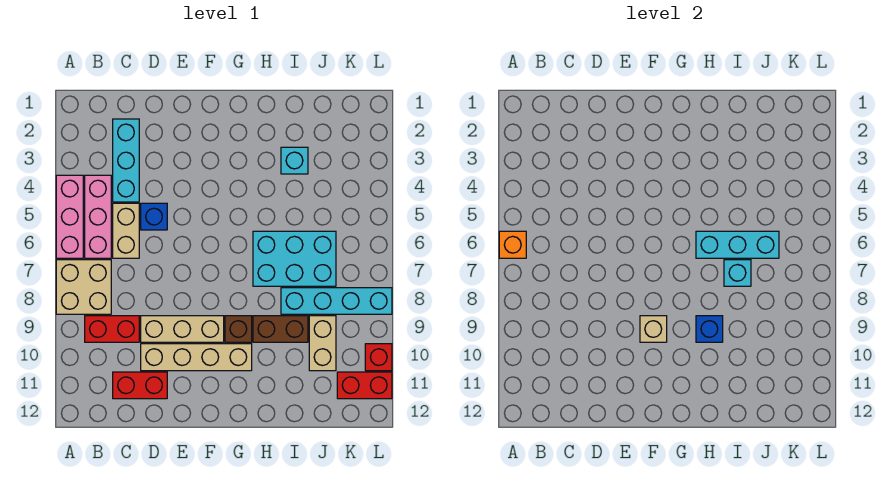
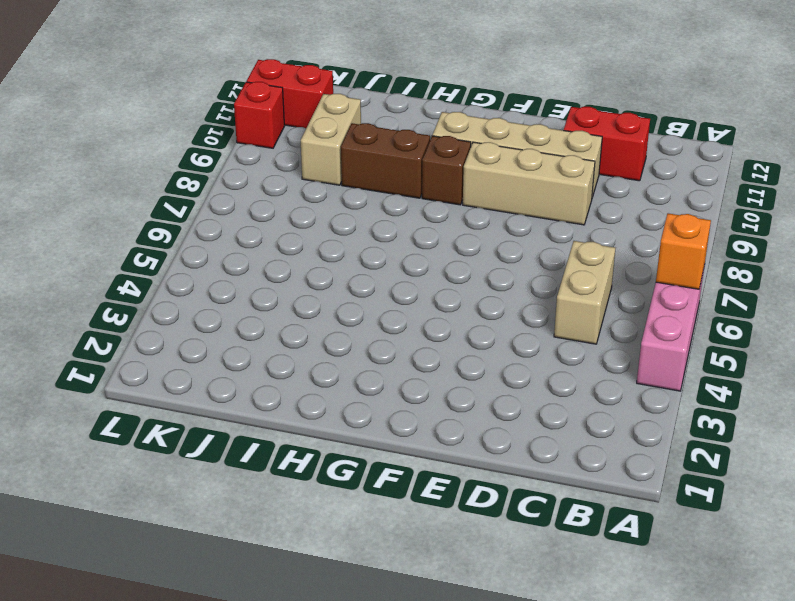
none -> tan 2x2 brick [56,260,111,314]
none -> pink 1x3 brick [85,175,111,258]
none -> red 1x2 brick [85,316,139,342]

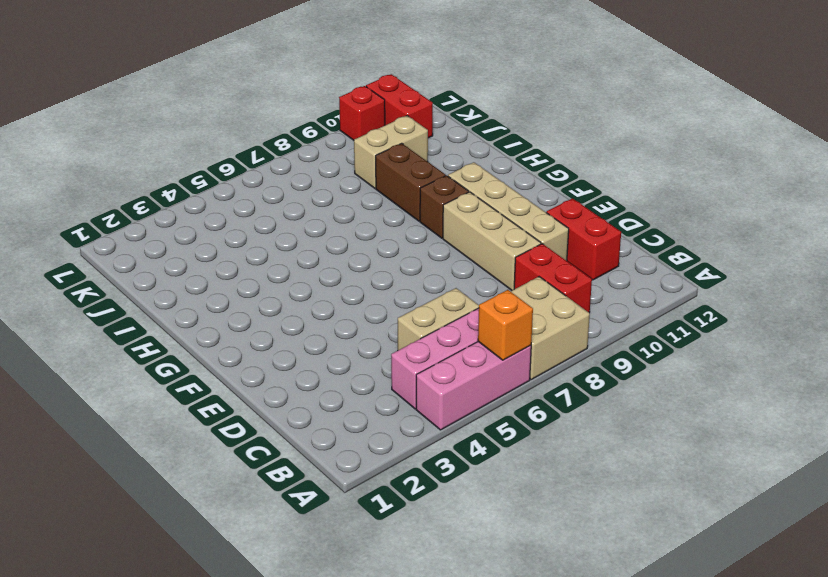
none -> cyan 1x3 brick [113,119,139,202]
none -> blue 1x1 brick [141,203,167,230]
none -> cyan 2x3 brick [253,231,336,286]

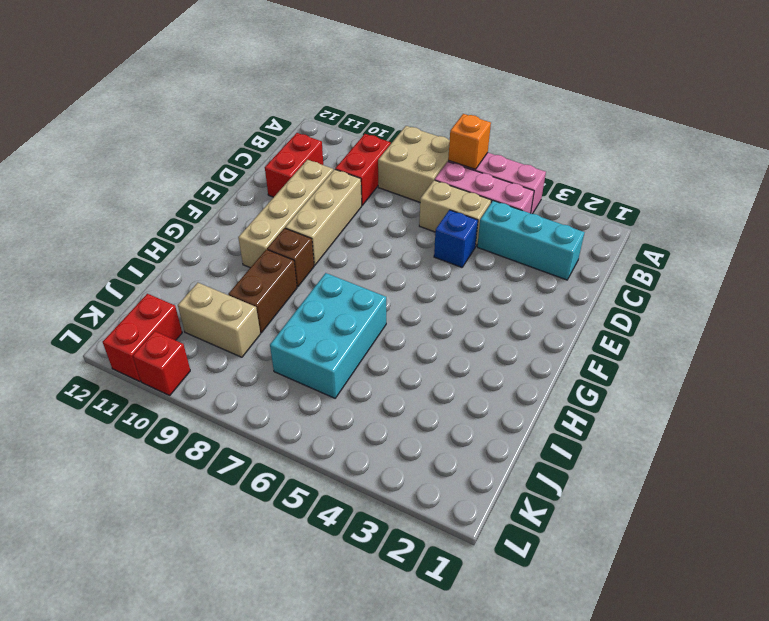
none -> cyan 1x1 brick [281,147,308,174]
none -> cyan 1x4 brick [281,288,392,314]
none -> tan 1x1 brick [640,316,667,342]

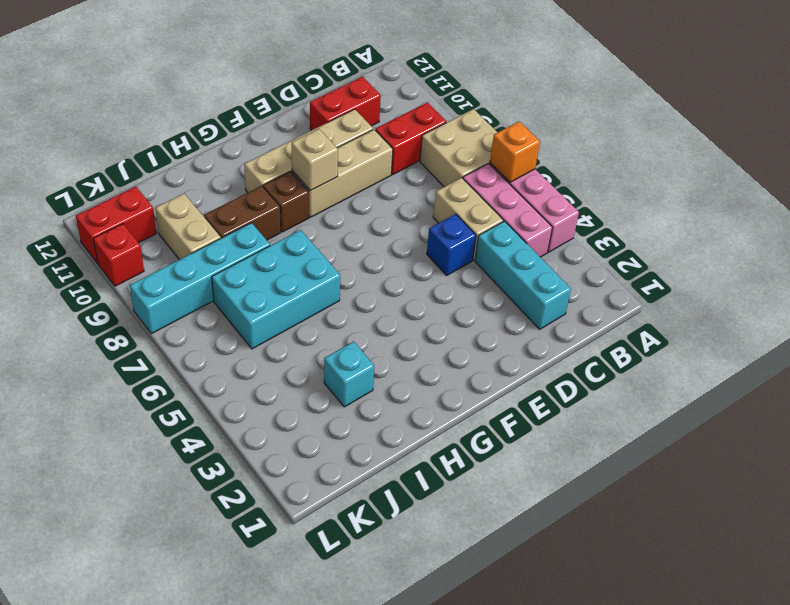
none -> cyan 1x3 brick [696,231,779,258]
none -> blue 1x1 brick [696,316,723,342]
none -> cyan 1x1 brick [724,260,751,286]

